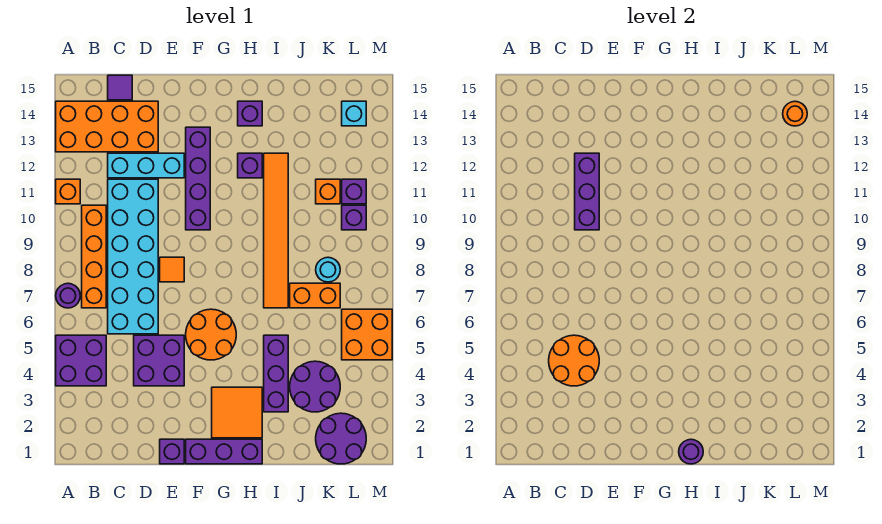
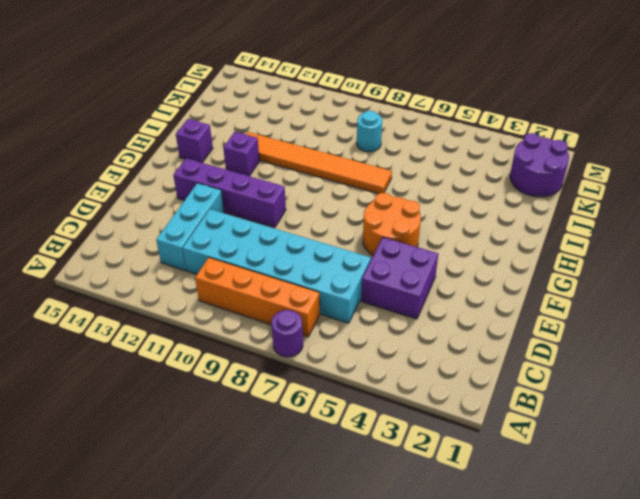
none -> purple 2x2 brick [56,335,106,386]
none -> orange 1x1 brick [56,179,80,204]
none -> orange 2x4 brick [56,101,158,152]
none -> purple 1x1 tile [108,75,132,100]

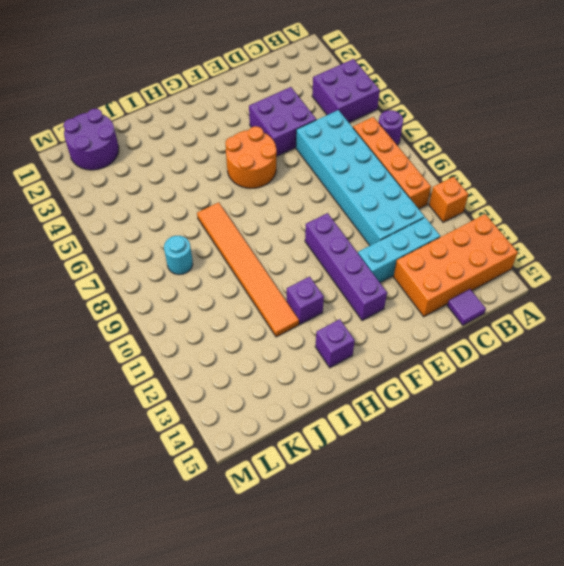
none -> purple 1x1 brick [160,439,184,464]
none -> orange 1x1 tile [160,257,184,282]
none -> purple 1x3 brick [186,439,262,464]
none -> orange 2x2 tile [212,387,262,438]

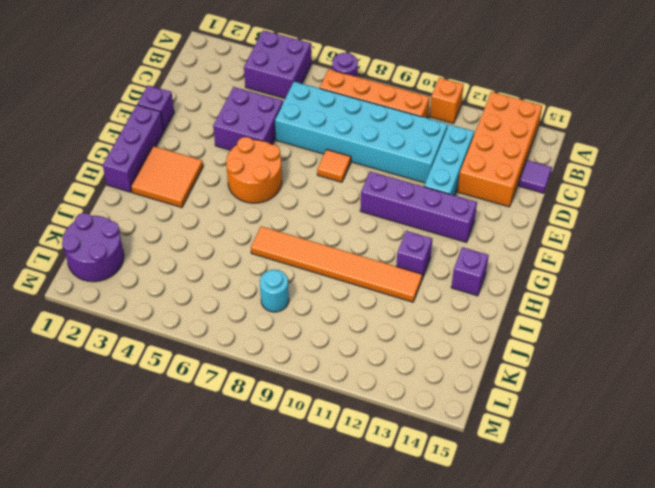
none -> purple 1x3 brick [264,335,288,412]
none -> purple 2x2 round brick [290,361,340,412]
none -> orange 1x2 brick [290,283,340,308]
none -> orange 1x1 brick [316,179,340,204]

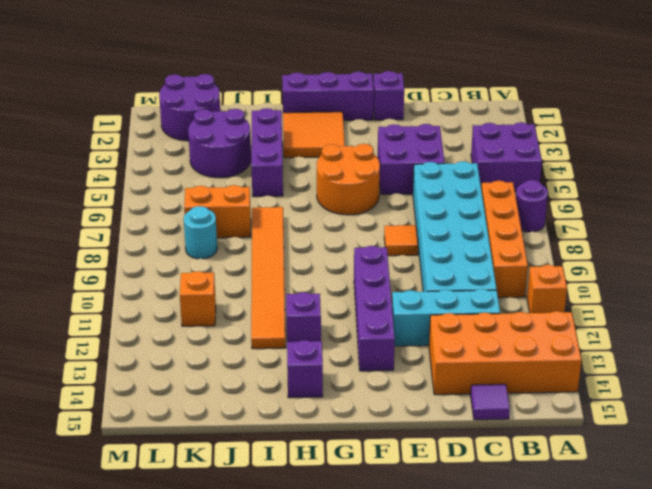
none -> orange 2x2 brick [342,309,392,360]
none -> purple 1x1 brick [342,205,366,230]
none -> purple 1x1 brick [342,179,366,204]
none -> cyan 1x1 brick [342,101,366,126]

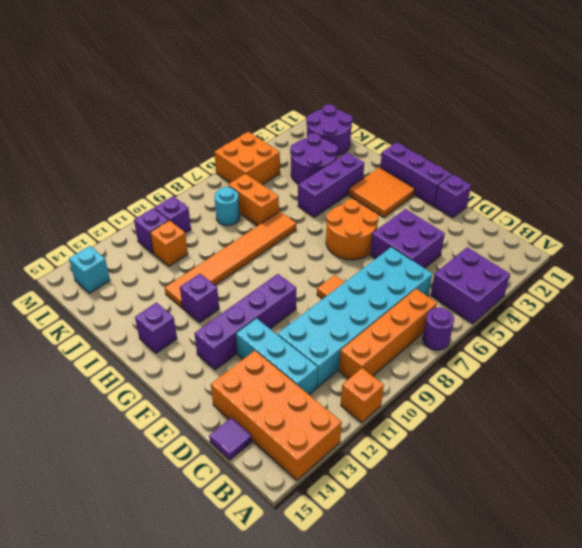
none -> orange 2x2 round brick [549,335,599,386]
none -> purple 1x3 brick [575,153,599,230]
none -> purple 1x1 round brick [679,439,703,464]
none -> orange 1x1 round brick [783,101,807,126]

